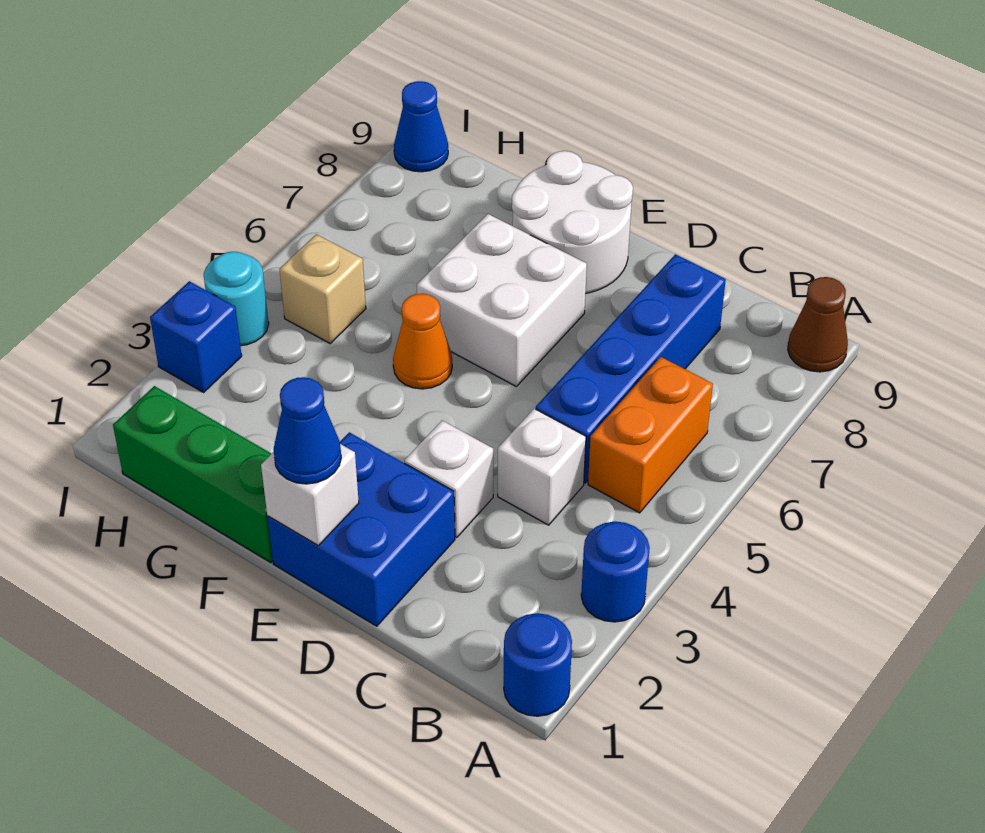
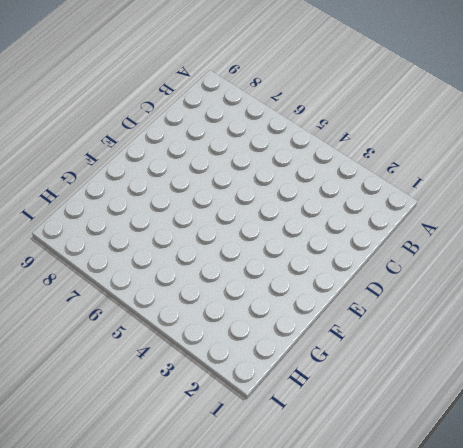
none -> blue 1x1 round brick [504,613,572,716]
none -> blue 1x1 round brick [581,522,650,622]
none -> brown 1x1 cone [788,277,848,372]

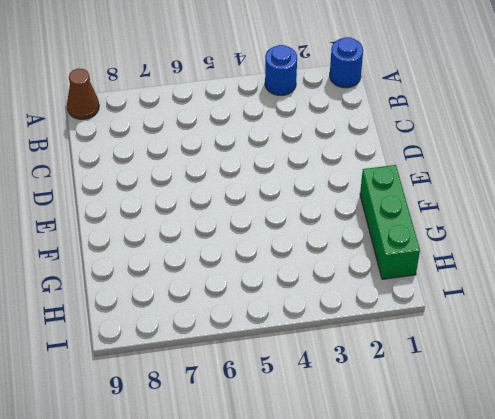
none -> orange 1x2 brick [588,357,713,513]
none -> white 1x1 brick [498,409,586,525]
none -> blue 1x4 brick [536,254,726,483]

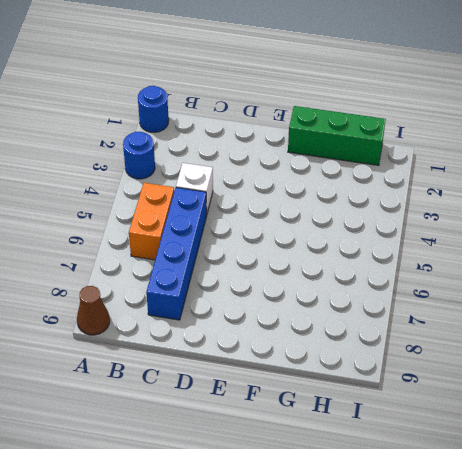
none -> blue 2x2 brick [267,432,455,626]
none -> white 1x1 brick [404,420,493,538]
none -> white 2x2 brick [417,214,587,387]

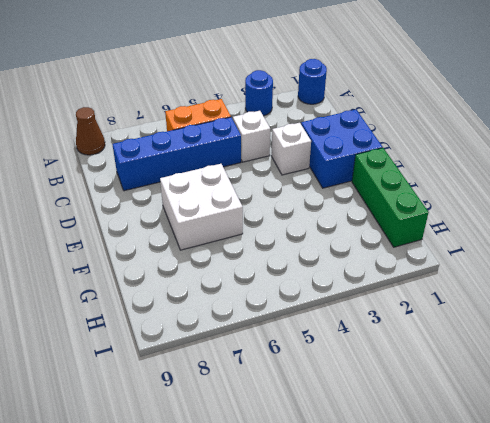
none -> white 2x2 round brick [512,151,633,294]
none -> orange 1x1 cone [393,294,452,389]
none -> tan 1x1 brick [280,234,366,343]

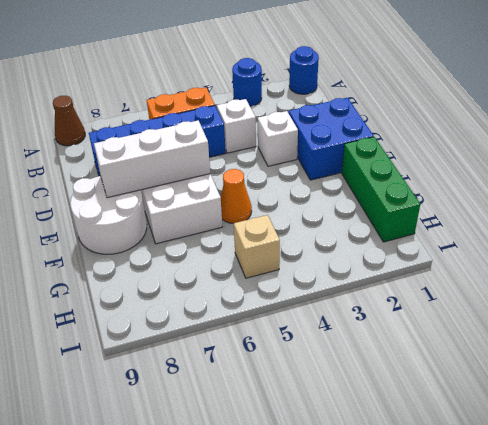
white 1x3 brick [94,120,210,198] -> none
none -> blue 1x1 brick [150,281,242,392]
none -> cyan 1x1 round brick [204,252,269,346]
none -> blue 1x1 cone [394,81,448,172]

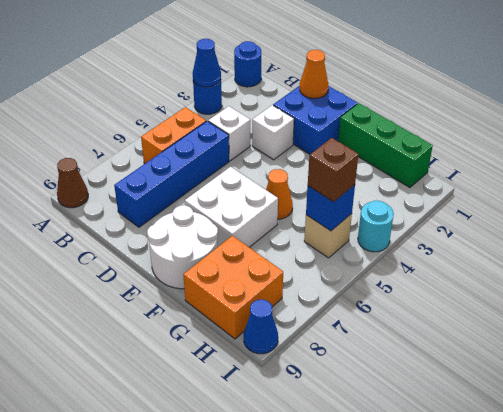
blue 1x1 cone [193,39,221,87] -> blue 1x1 cone moved to [274,377,341,484]
orange 1x1 cone [300,50,329,98] -> none
orange 2x2 brick [183,236,283,339] -> none
blue 1x1 brick [306,185,355,231] -> blue 1x1 brick moved to [150,281,242,392]
brown 1x1 brick [308,138,358,202] -> none
none -> white 1x1 brick [261,444,359,546]

